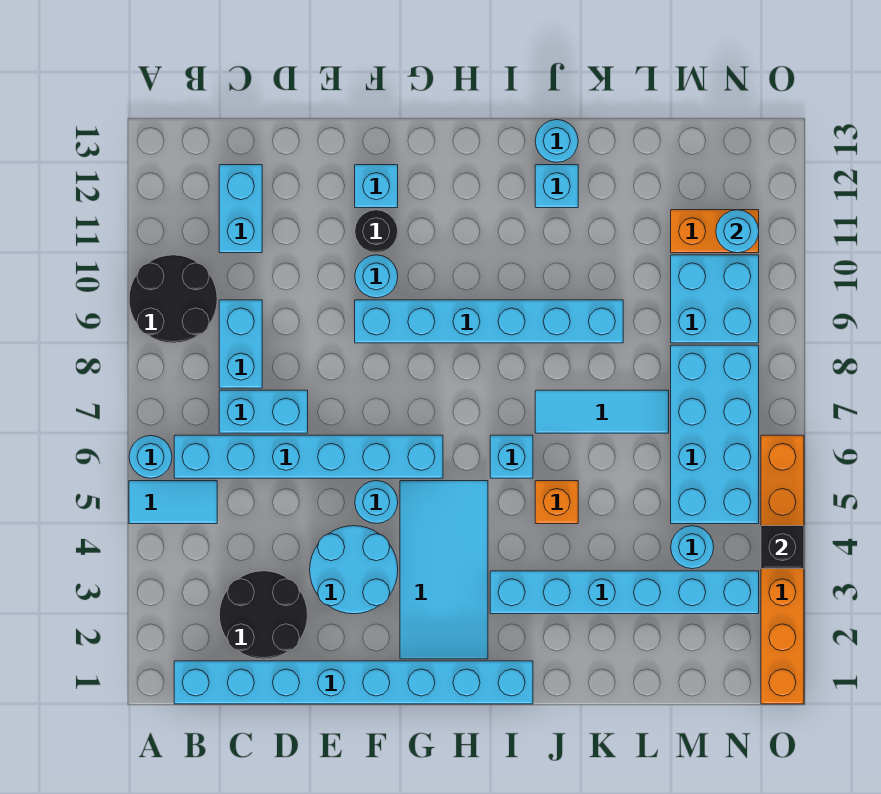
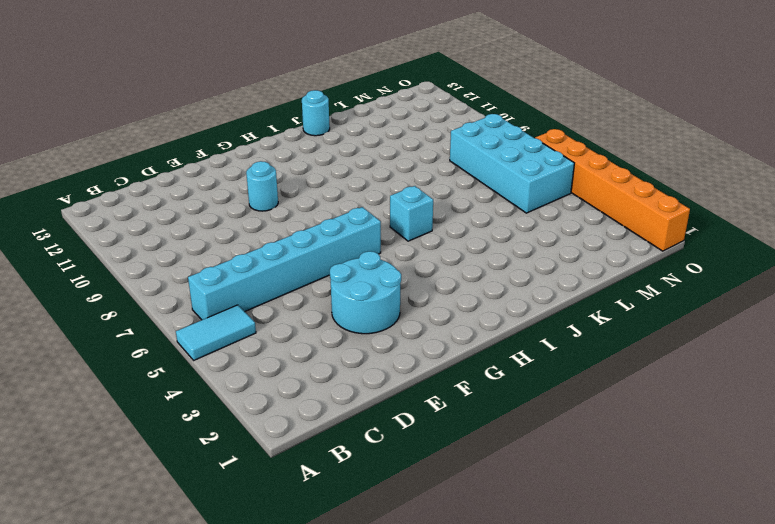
none -> cyan 1x1 round brick [129,436,172,478]
none -> black 2x2 round brick [129,255,217,343]
none -> cyan 1x8 brick [174,661,533,704]

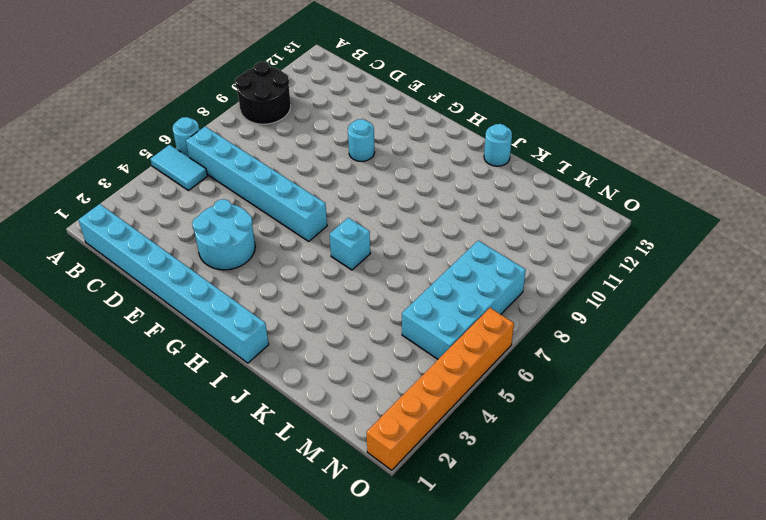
none -> black 2x2 round brick [219,571,307,659]
none -> cyan 1x2 brick [219,390,308,433]
none -> cyan 1x2 brick [219,300,262,388]

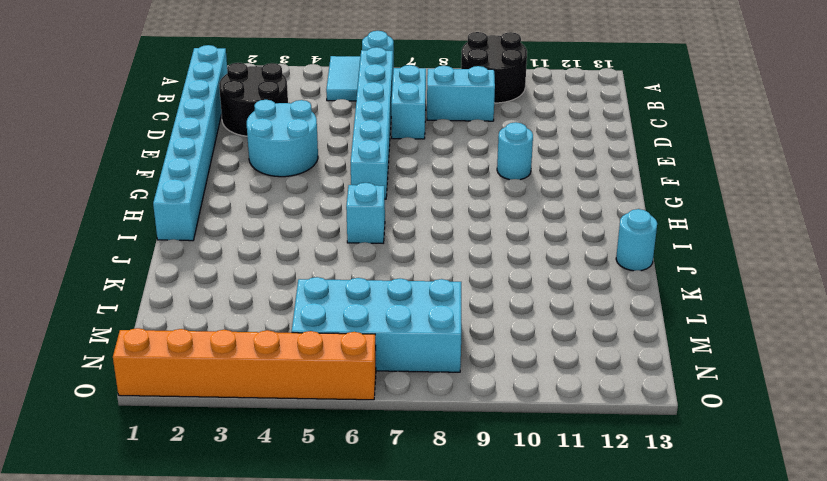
none -> cyan 1x2 brick [219,165,262,253]
none -> cyan 1x1 round brick [355,481,398,524]
none -> cyan 1x6 brick [355,300,623,343]

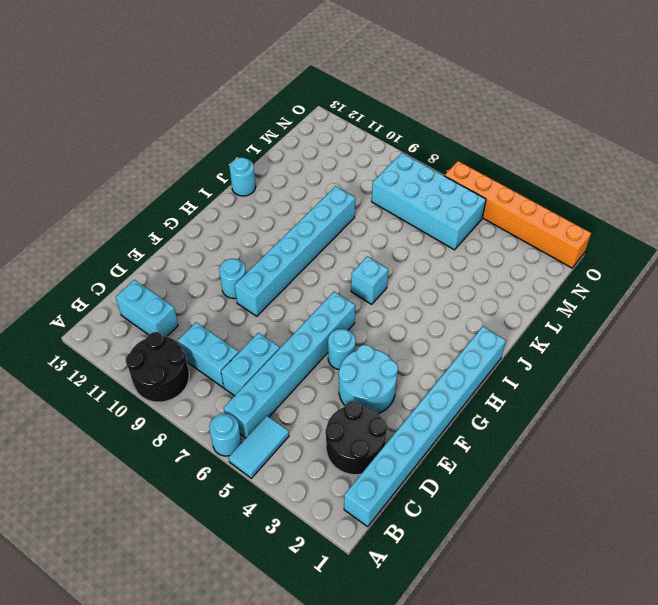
none -> black 1x1 round brick [355,210,398,253]
none -> cyan 1x1 brick [355,165,398,208]
none -> cyan 2x4 tile [400,481,488,659]

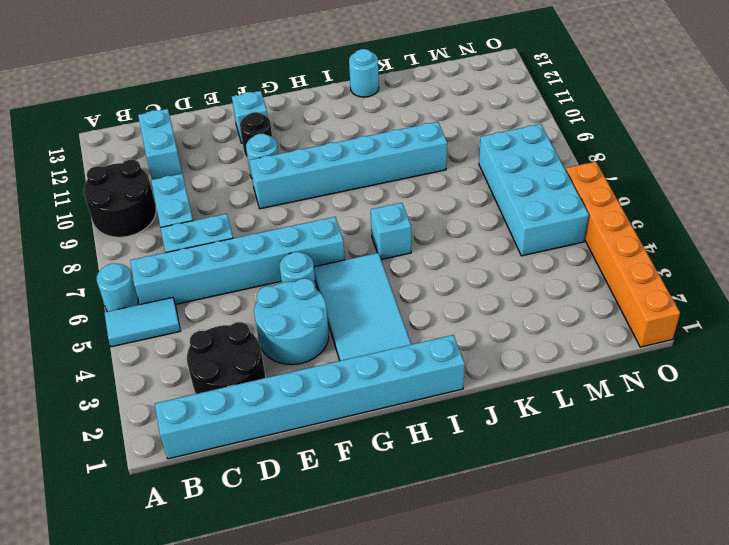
none -> cyan 1x6 brick [490,571,759,614]
none -> orange 1x1 brick [535,481,578,524]
none -> cyan 1x3 tile [535,390,669,433]

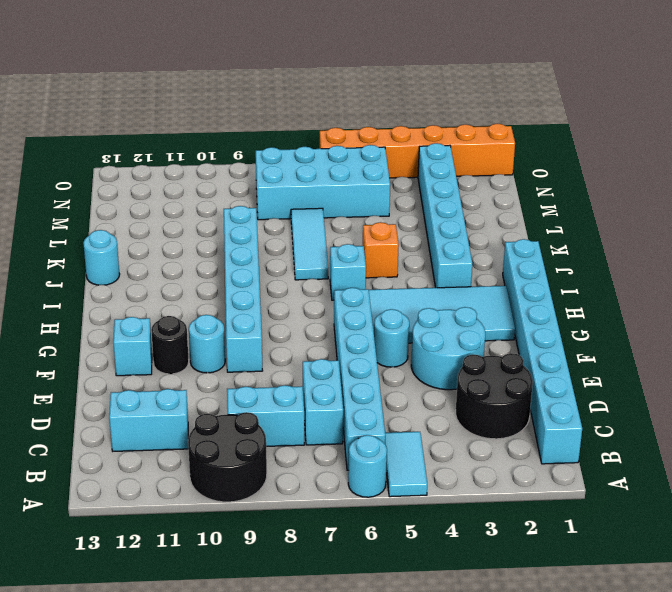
none -> cyan 1x1 brick [535,165,578,208]
none -> cyan 1x1 round brick [671,526,714,569]
none -> cyan 2x2 brick [671,255,759,343]

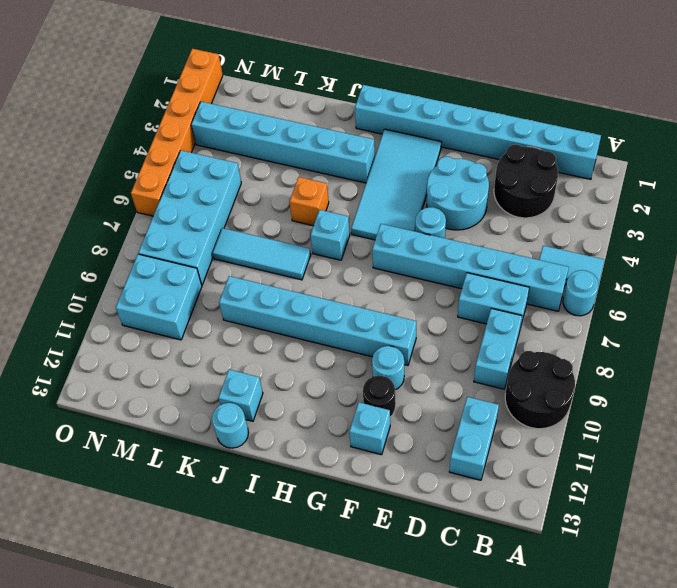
none -> cyan 1x1 round brick [671,526,714,569]
none -> orange 1x2 brick [671,210,759,253]
none -> cyan 1x1 round brick [716,210,759,253]

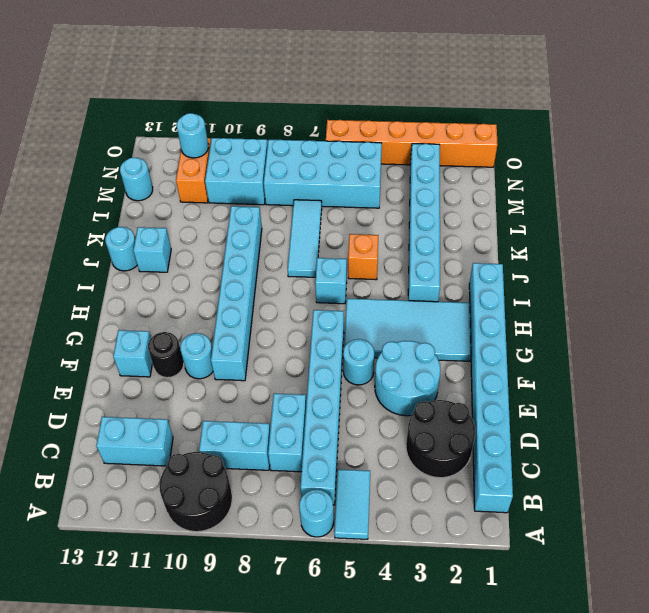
cyan 1x1 round brick [120,158,153,201] -> cyan 1x1 round brick moved to [671,526,714,569]
none -> black 1x1 brick [761,526,804,569]

